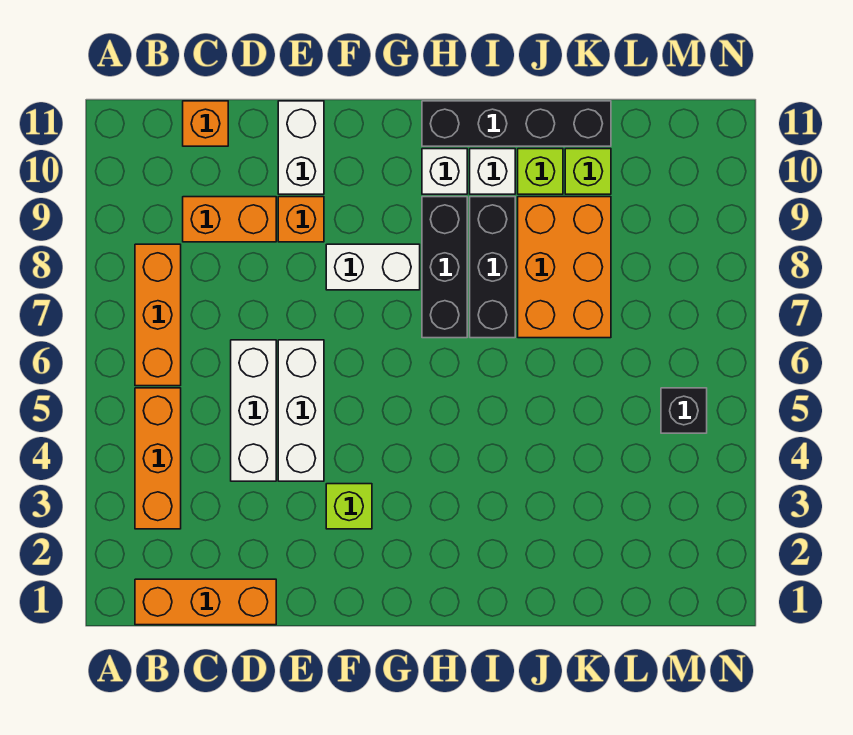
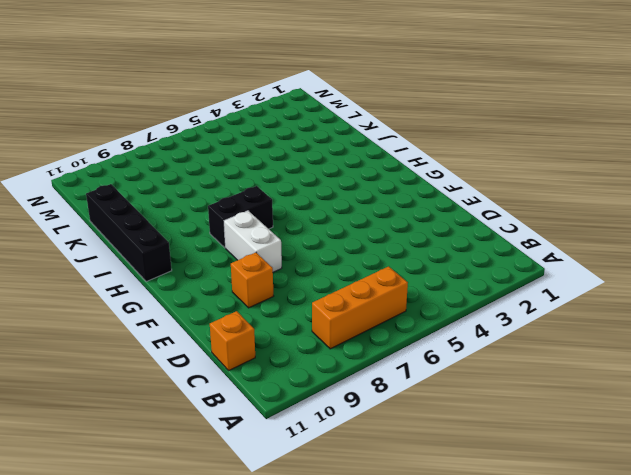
black 1x2 brick [208,186,273,248] -> black 1x3 brick [422,197,467,338]
none -> orange 1x3 brick [135,579,276,625]
none -> orange 1x3 brick [135,388,181,529]
none -> orange 1x2 brick [183,197,276,242]

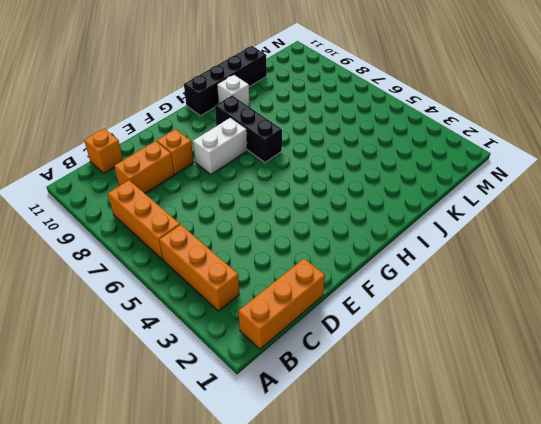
none -> white 1x3 brick [231,340,276,481]
none -> white 1x3 brick [278,340,324,481]
none -> white 1x2 brick [278,101,324,194]

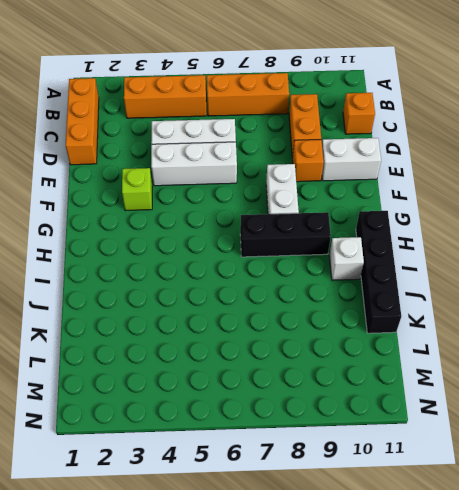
none -> white 1x1 brick [422,149,467,194]
none -> black 1x3 brick [470,197,515,338]
none -> orange 2x3 brick [518,197,611,338]

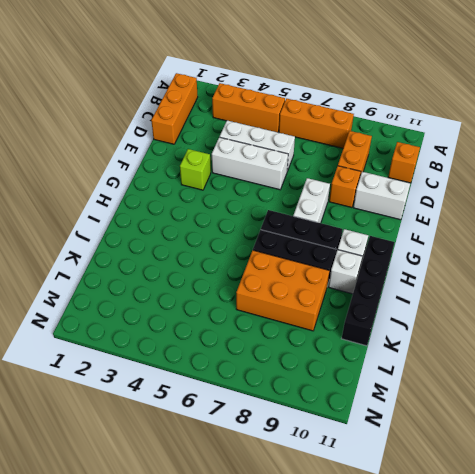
none -> lime 1x1 brick [518,149,563,194]
none -> lime 1x1 brick [565,149,611,194]
none -> black 1x1 brick [661,388,707,433]

